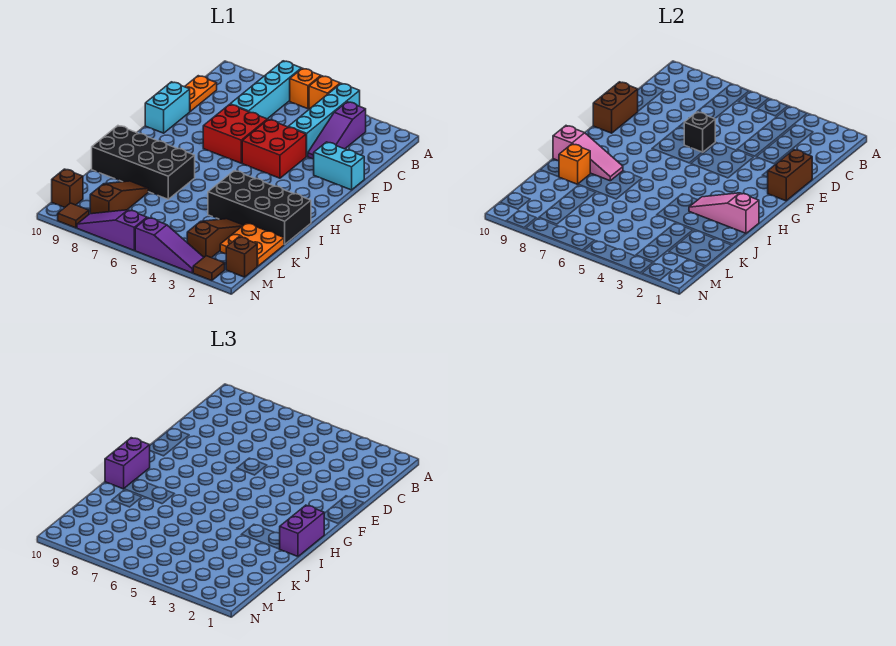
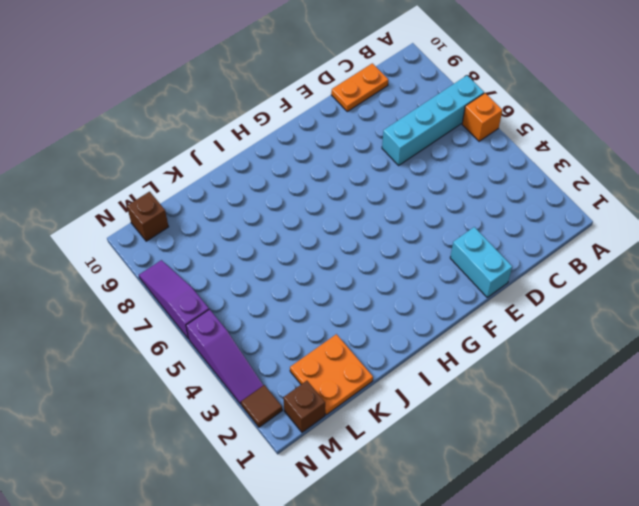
none -> cyan 1x4 brick [289,83,360,156]
none -> orange 1x1 brick [309,76,340,109]
none -> purple 1x3 slope [308,102,366,159]

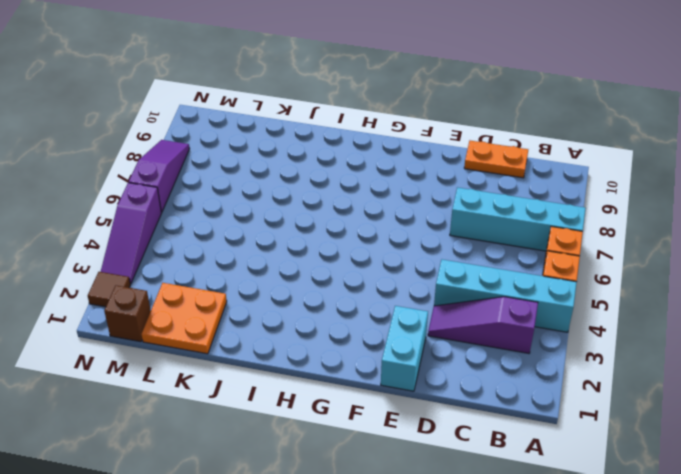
none -> red 2x2 brick [242,119,307,178]
none -> red 2x2 brick [203,104,267,163]
none -> cyan 1x2 brick [145,82,190,133]

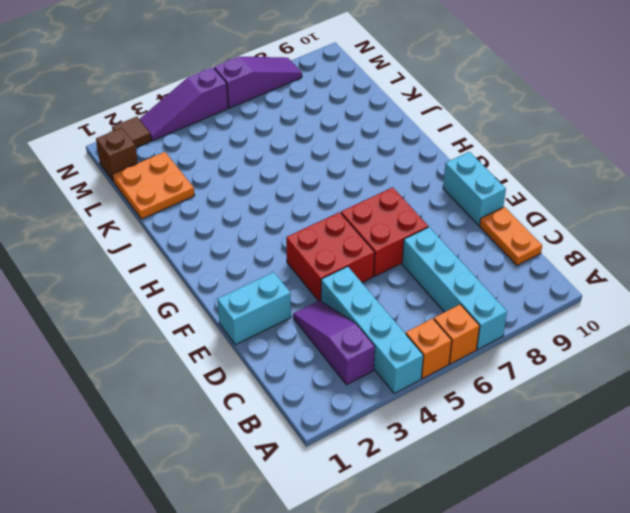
none -> black 2x4 brick [208,171,311,244]
none -> black 2x4 brick [92,126,195,199]
none -> brown 1x3 slope [187,219,243,258]

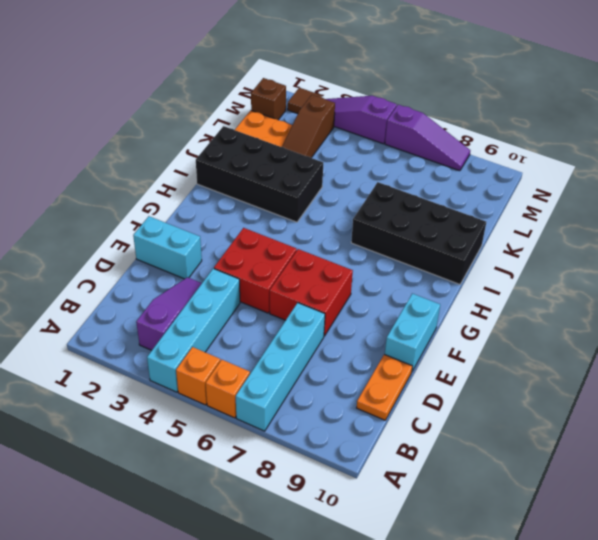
none -> brown 1x3 slope [90,181,148,214]
none -> brown 1x1 brick [52,169,83,208]
none -> brown 1x1 tile [58,203,89,228]

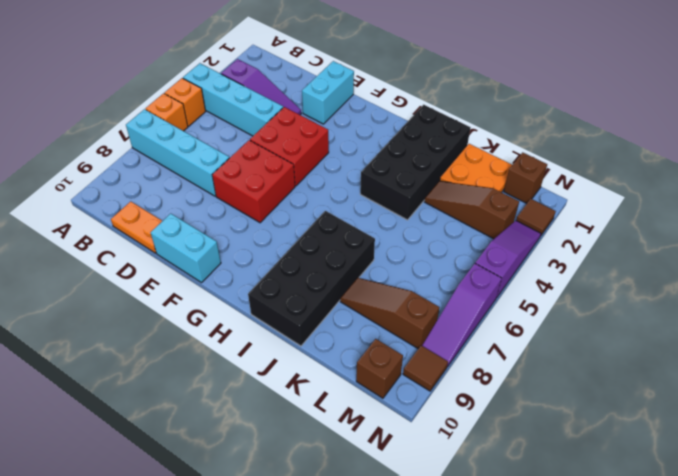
none -> brown 1x2 brick [768,150,812,201]
none -> black 1x1 brick [684,112,715,152]
none -> brown 1x2 brick [593,82,638,133]

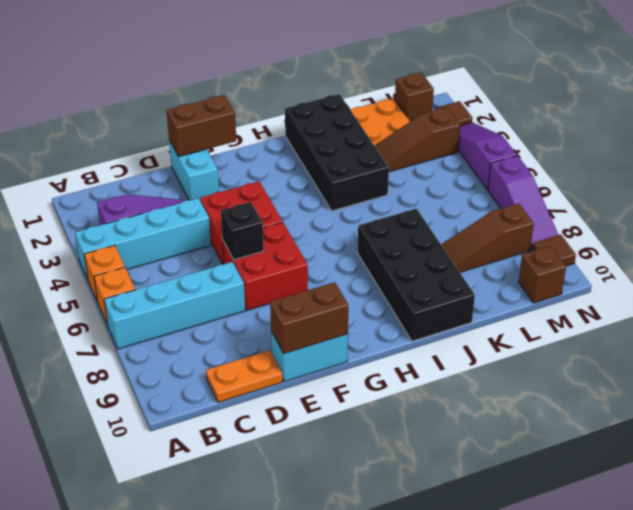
none -> pink 1x3 slope [689,193,759,233]
none -> pink 1x3 slope [553,126,623,181]
none -> orange 1x1 brick [559,144,590,184]

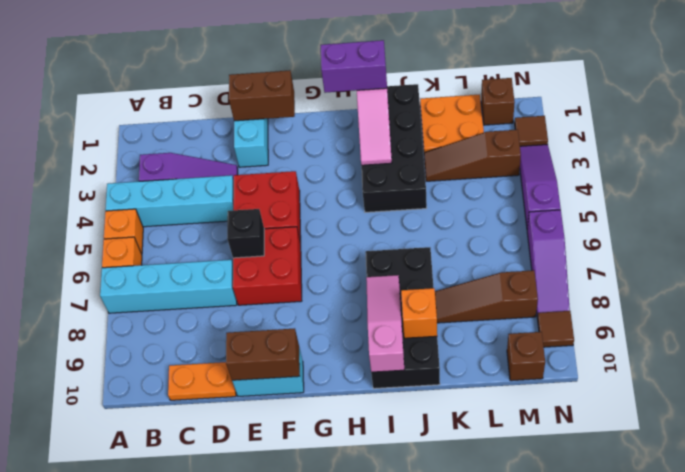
none -> purple 1x2 brick [105,438,150,489]

